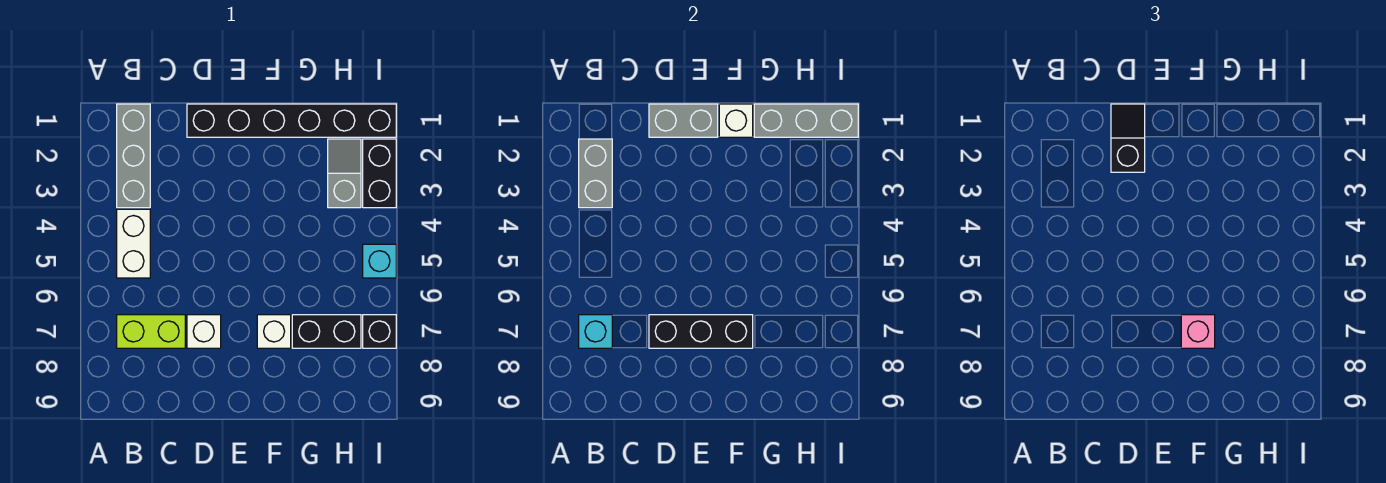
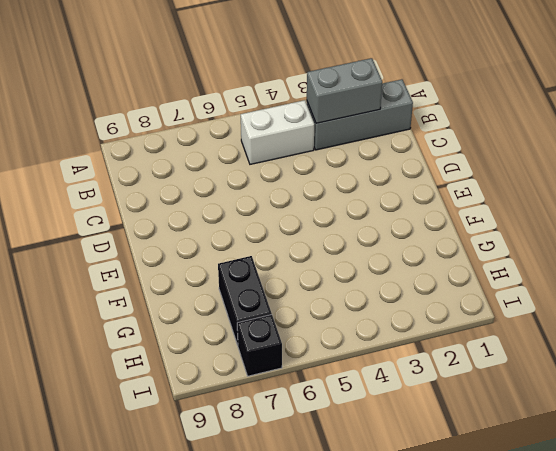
none -> lime 1x2 brick [117,315,185,348]
none -> black 1x6 brick [187,104,396,137]
none -> white 1x1 brick [187,315,221,348]

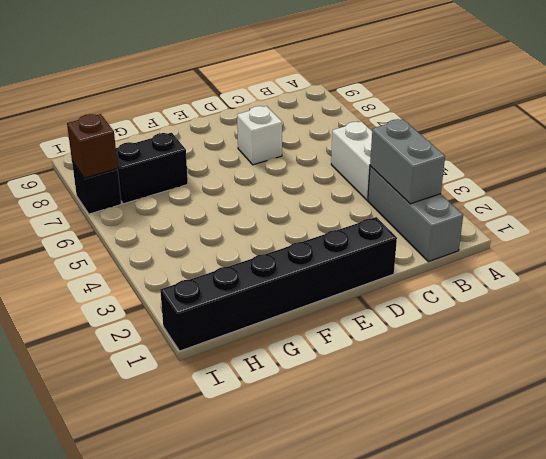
brown 1x1 brick [67,114,118,178] -> none
none -> lime 1x2 brick [117,315,185,348]
none -> white 1x1 brick [257,315,291,348]
none -> grey 1x2 slope [328,139,361,208]

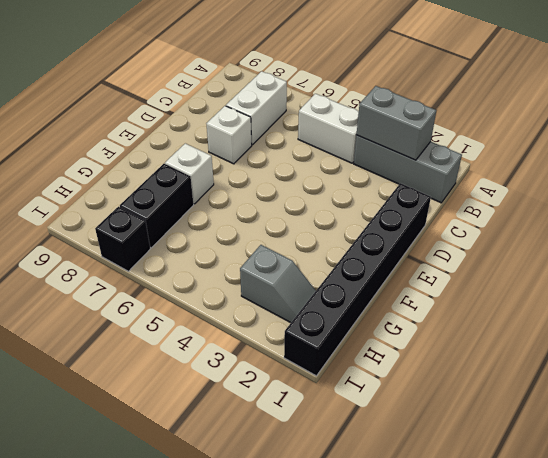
white 1x2 brick [226,71,287,145] -> lime 1x2 brick [117,315,185,348]
none -> black 1x2 brick [363,139,396,208]
none -> cyan 1x1 brick [363,244,396,278]
none -> cyan 1x1 brick [579,315,612,348]

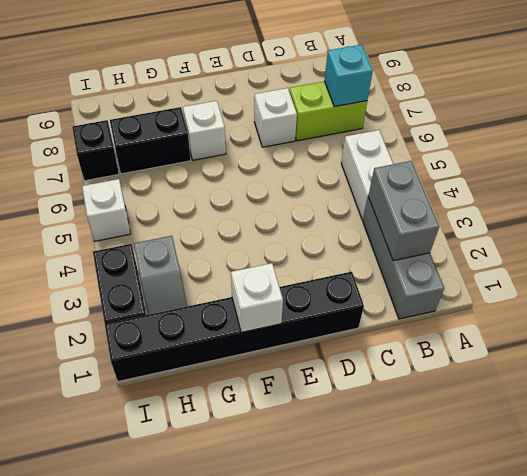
white 1x1 brick [82,179,131,241] -> cyan 1x1 brick [363,244,396,278]
none -> grey 1x2 brick [649,104,718,137]
none -> black 1x3 brick [649,315,753,348]
none -> grey 1x3 brick [754,104,858,137]

